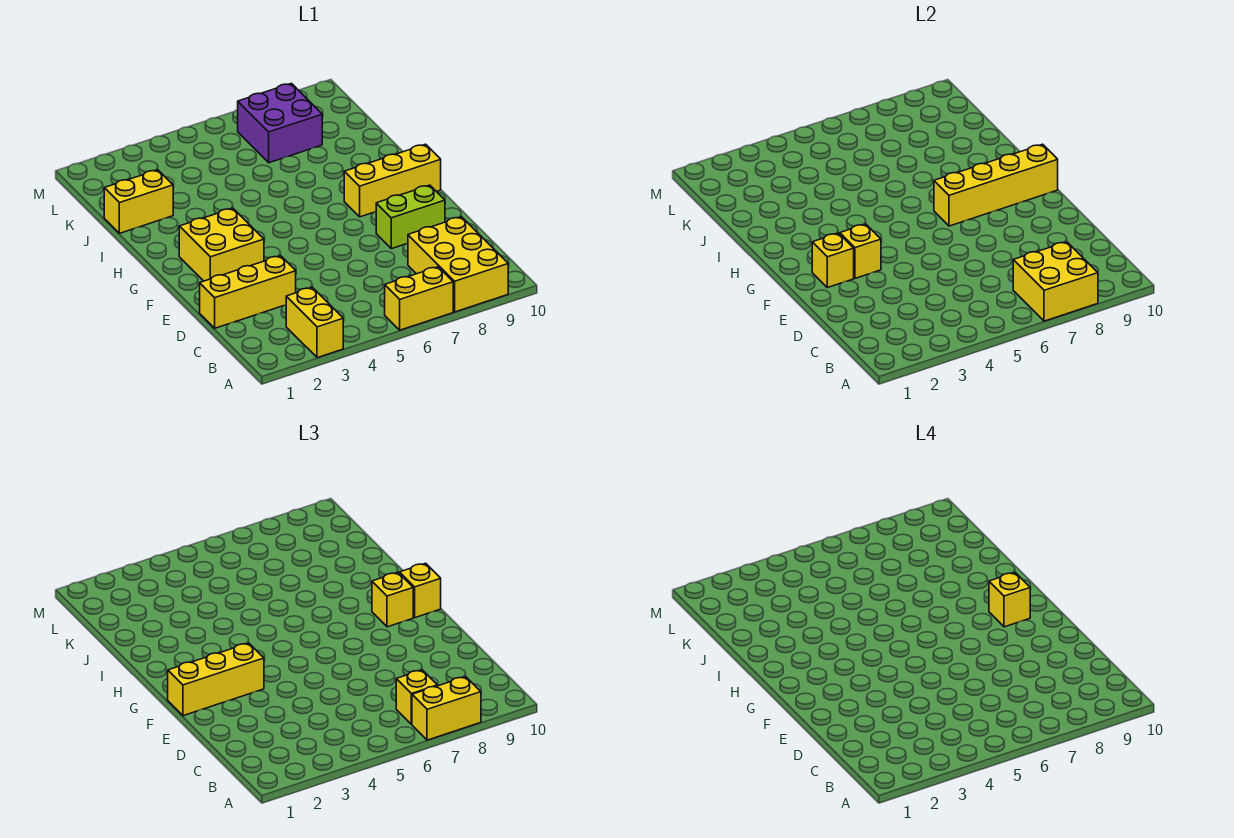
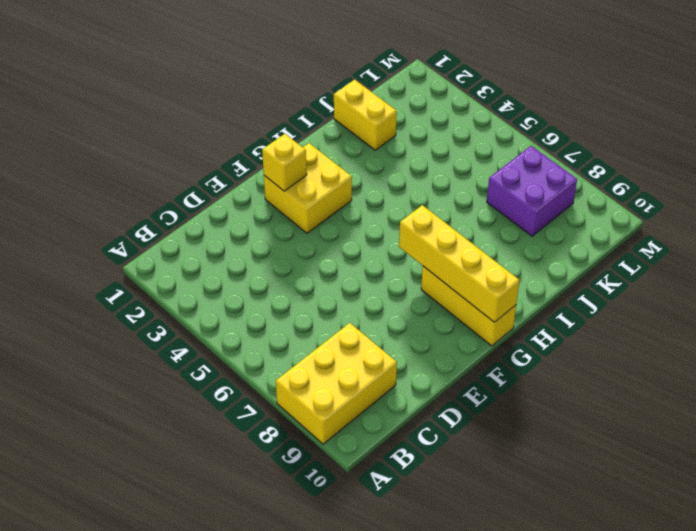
none -> yellow 1x2 brick [286,287,343,358]
none -> yellow 1x2 brick [385,267,453,330]
none -> yellow 1x3 brick [200,256,296,328]

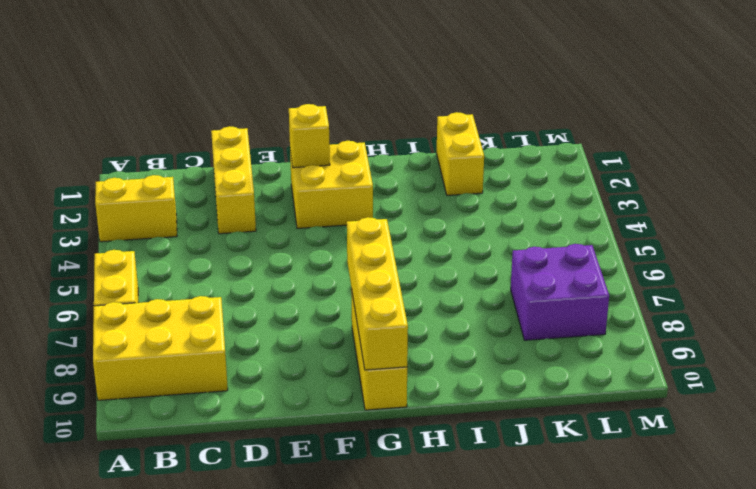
none -> lime 1x2 brick [376,185,445,249]
none -> yellow 2x2 brick [1013,242,1098,321]
none -> yellow 1x1 brick [840,224,881,278]

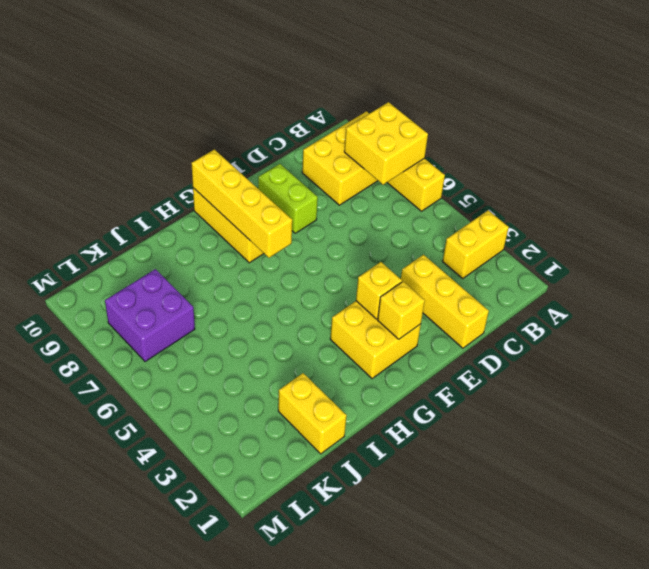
none -> yellow 1x2 brick [412,677,481,740]
none -> yellow 1x1 brick [396,670,438,724]
none -> yellow 1x3 brick [168,643,264,716]

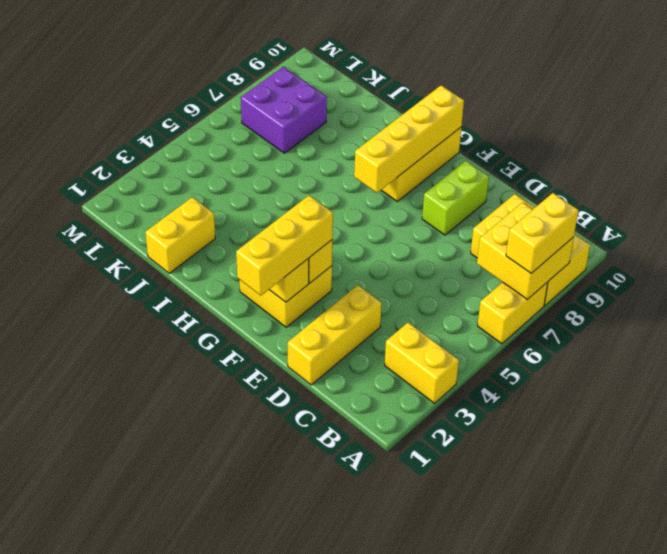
none -> yellow 1x1 brick [396,670,438,724]
none -> yellow 1x1 brick [372,573,413,627]
none -> yellow 1x1 brick [399,563,441,618]

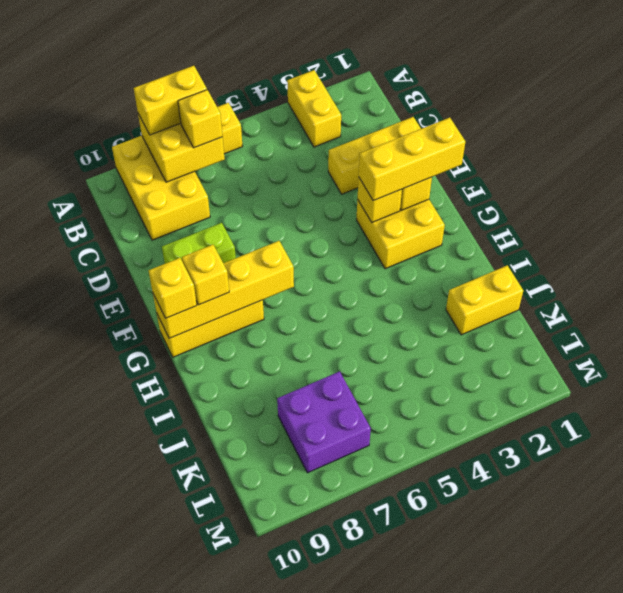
none -> yellow 1x1 brick [989,573,1030,627]

